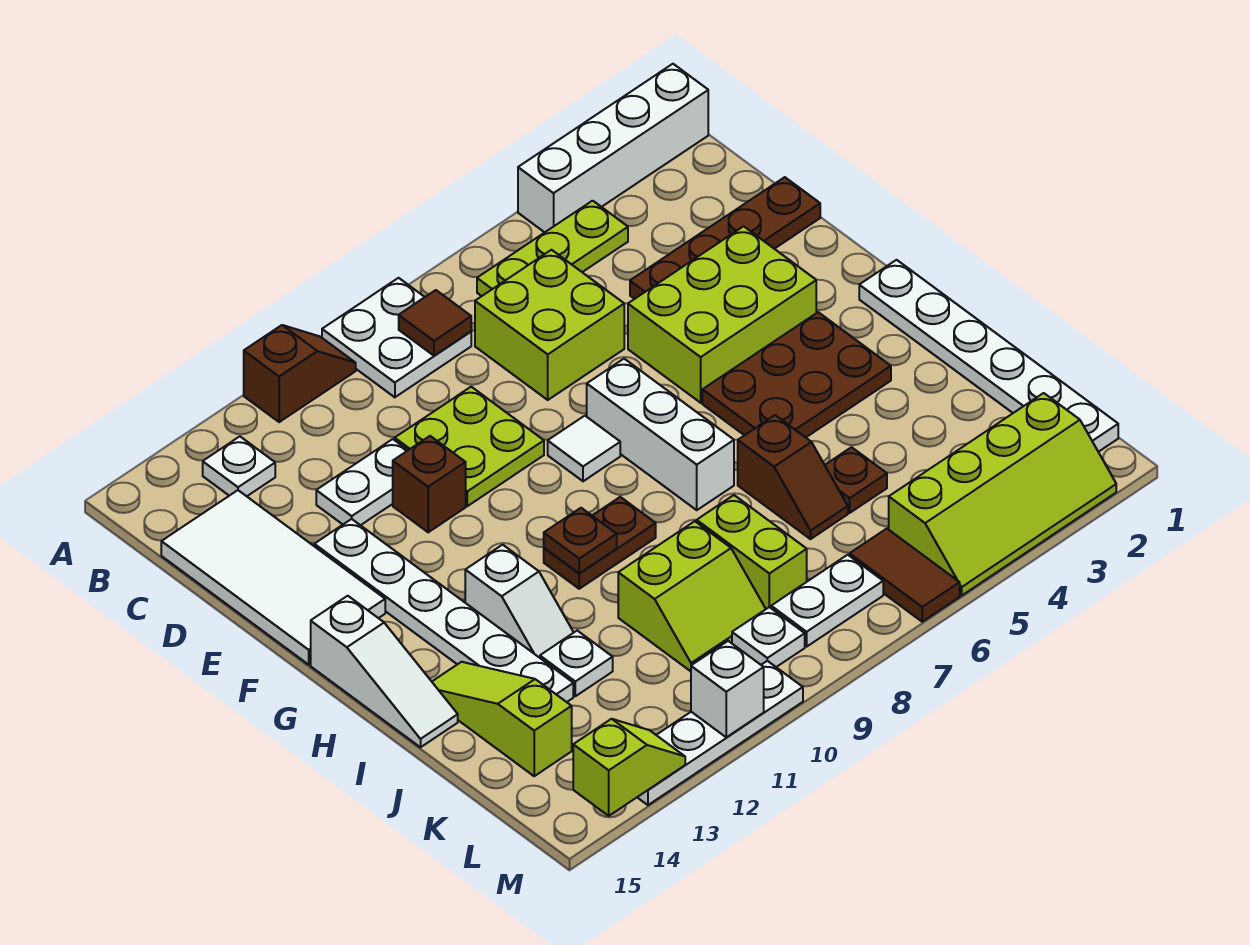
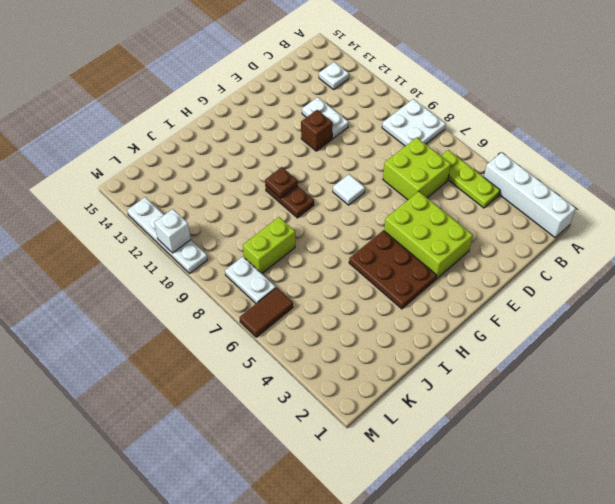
none -> brown 1x2 slope [244,325,356,422]
none -> white 2x4 tile [161,490,385,665]
none -> brown 1x4 plate [630,177,820,299]
none -> lime 2x2 plate [395,387,544,506]

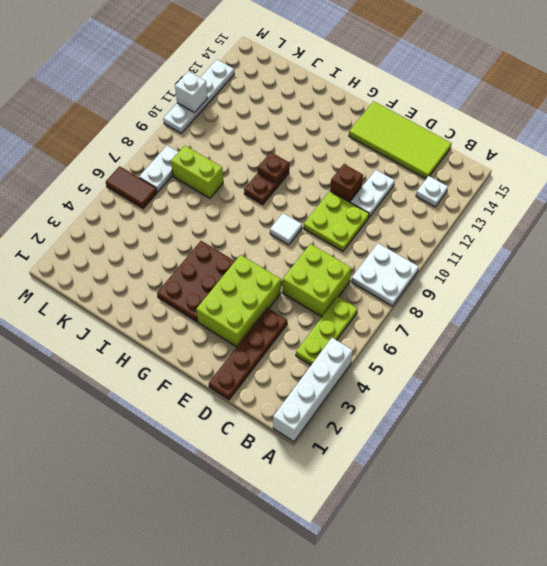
lime 2x4 tile [349,101,452,179] -> white 2x4 tile [161,490,385,665]
none -> brown 1x2 slope [244,325,356,422]
none -> white 1x6 plate [314,519,573,702]
none -> white 1x3 brick [587,359,734,510]
none -> white 1x6 plate [859,260,1118,452]

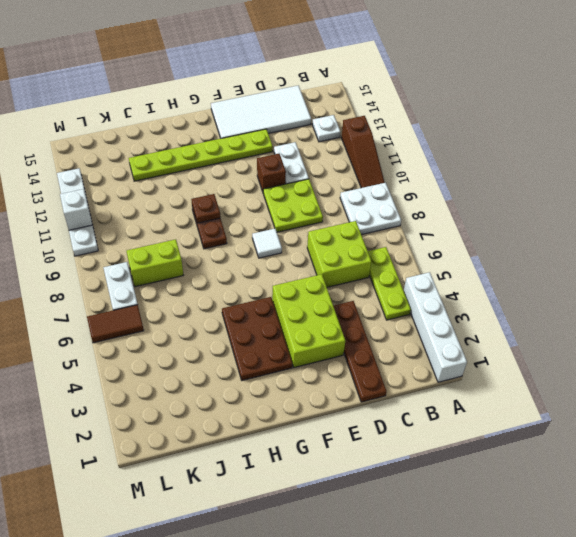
brown 1x3 slope [341,116,385,188] -> brown 1x2 slope [244,325,356,422]
lime 1x6 plate [129,129,273,181] -> white 1x6 plate [314,519,573,702]
none -> white 1x3 brick [587,359,734,510]
none -> white 1x6 plate [859,260,1118,452]
none -> white 1x3 slope [311,596,458,747]
none -> white 1x2 slope [465,545,574,658]

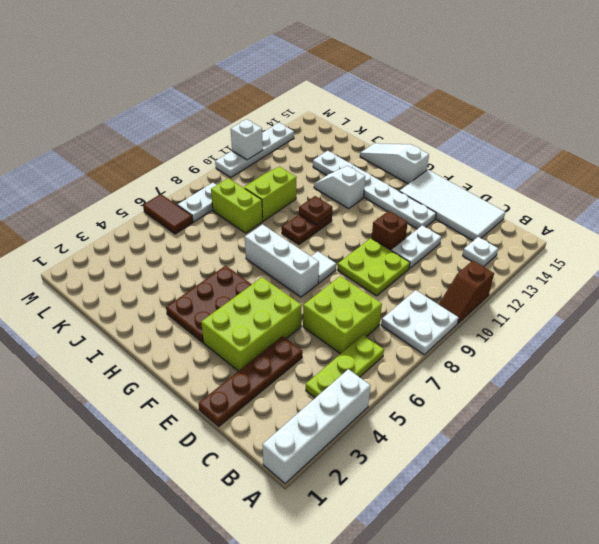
none -> white 1x6 plate [859,260,1118,452]
none -> brown 1x2 slope [738,415,848,539]
none -> lime 1x3 slope [432,662,572,776]
none -> brown 1x1 plate [825,447,887,513]

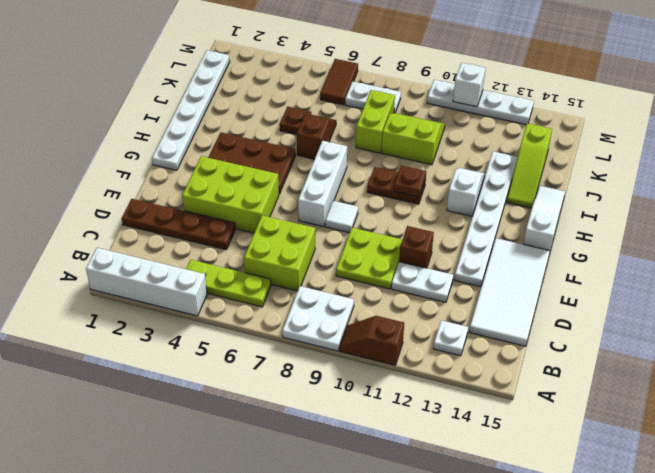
none -> white 1x1 plate [540,631,613,696]
none -> lime 2x4 slope [889,393,1116,596]
none -> white 1x1 plate [732,607,805,667]
none -> brown 1x1 tile [399,290,471,356]

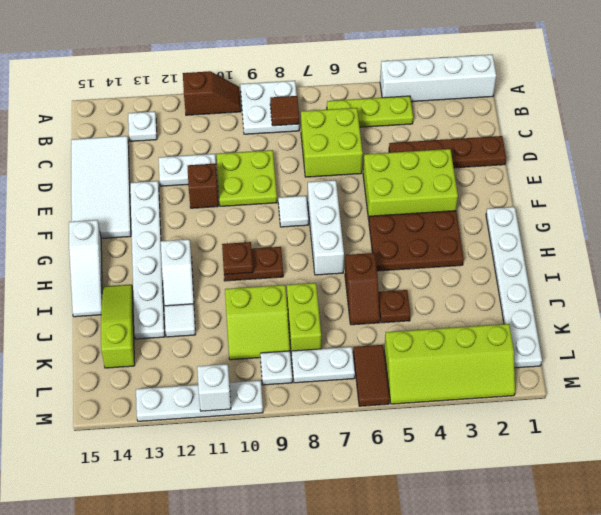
white 1x1 tile [164,304,195,337] -> white 1x1 plate [540,631,613,696]
none -> lime 1x2 slope [573,719,685,816]

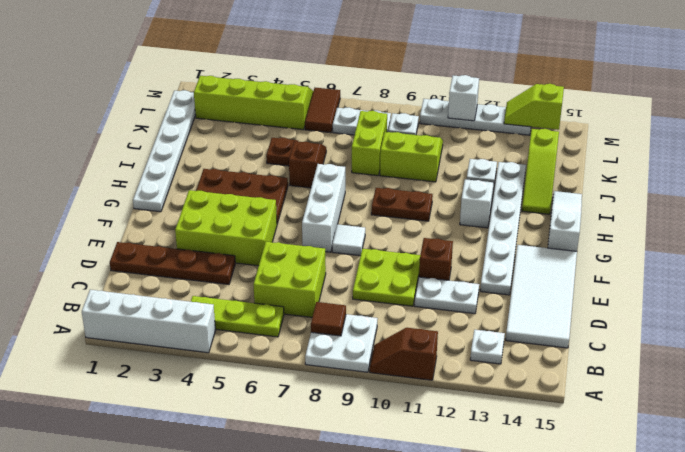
none -> brown 1x1 plate [544,508,617,573]

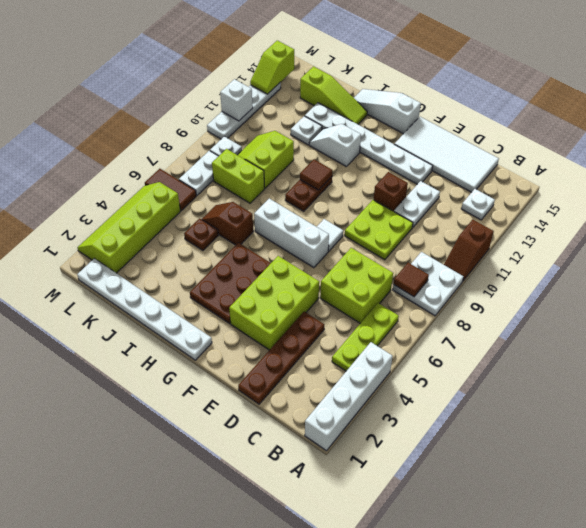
brown 1x1 tile [300,160,332,190] -> brown 1x1 plate [544,508,617,573]

